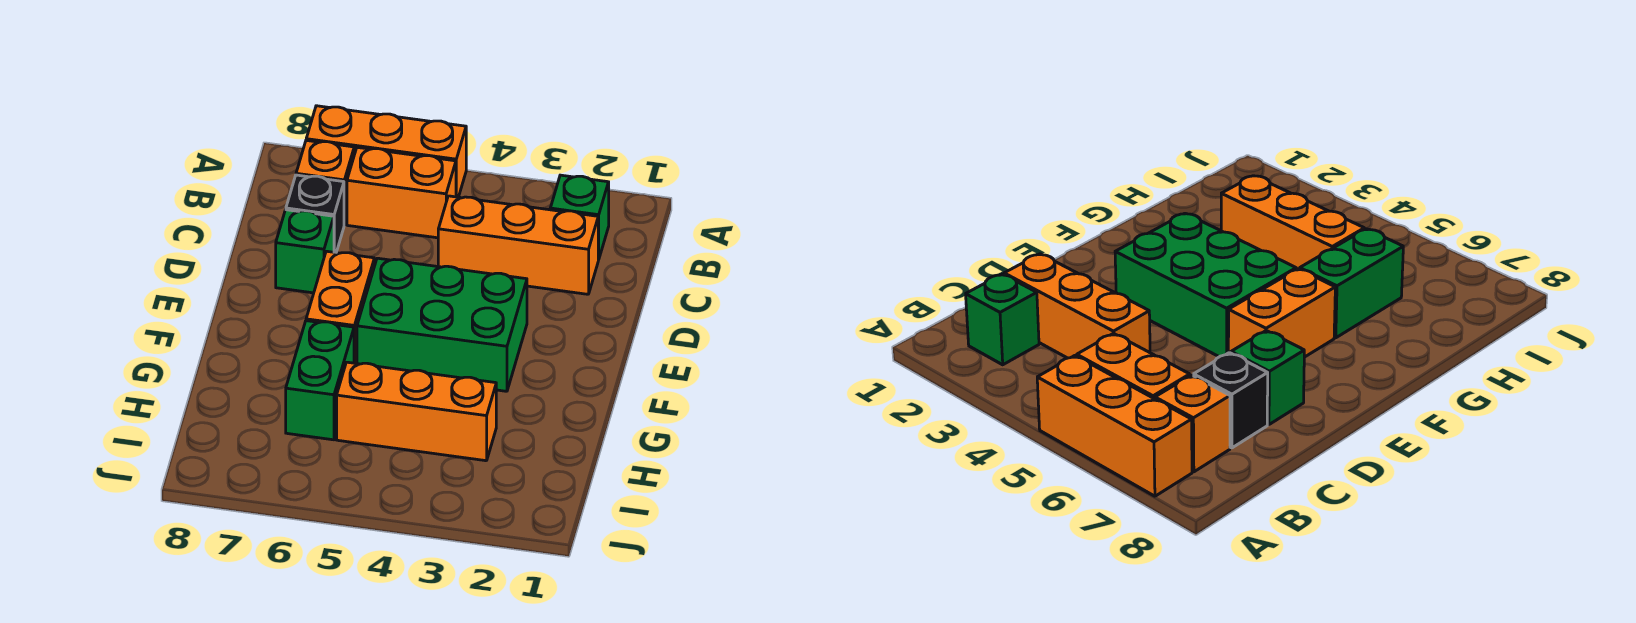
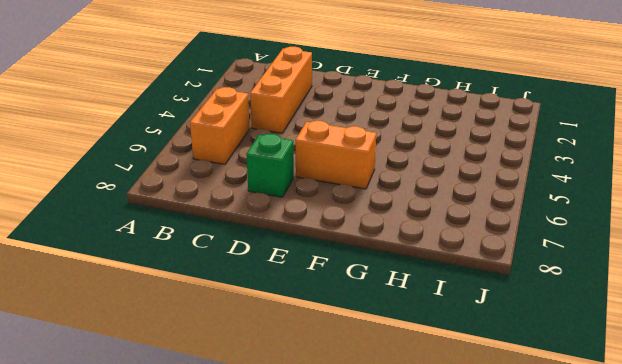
none -> orange 1x3 brick [306,106,466,197]
none -> green 1x1 brick [550,175,609,259]

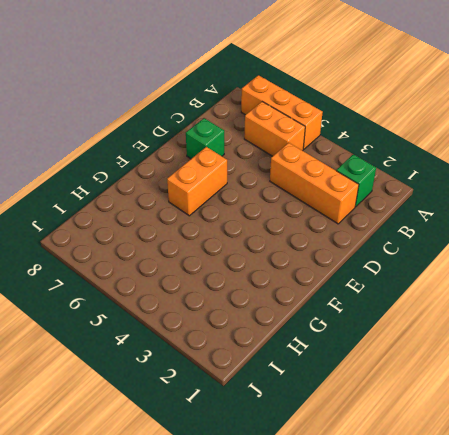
none -> orange 1x1 brick [296,140,354,225]
none -> black 1x1 brick [286,175,344,253]

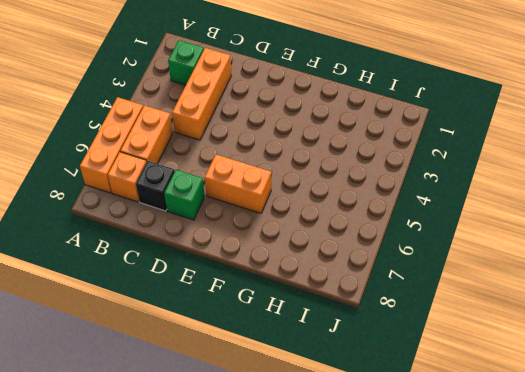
none -> green 2x3 brick [357,258,527,391]
none -> green 1x2 brick [286,321,354,440]

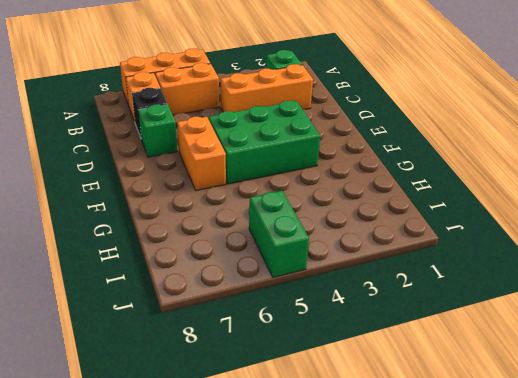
green 1x2 brick [249,191,309,277] -> green 1x2 brick moved to [286,321,354,440]
none -> orange 1x3 brick [337,362,496,461]

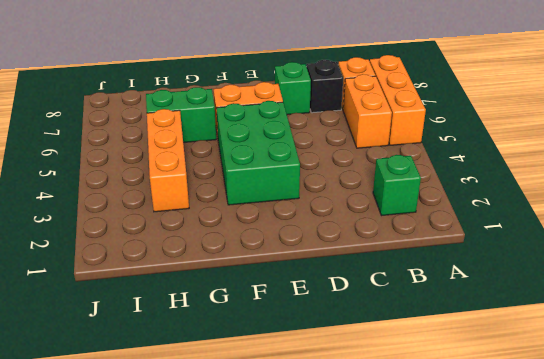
none -> orange 1x3 brick [438,196,599,294]

